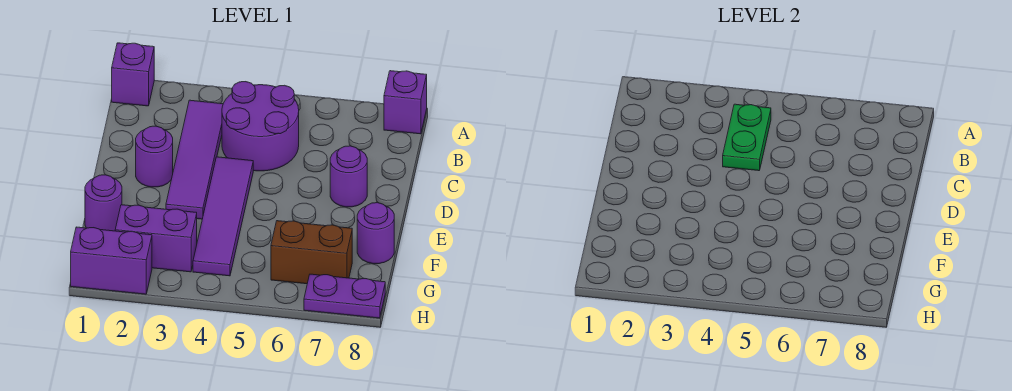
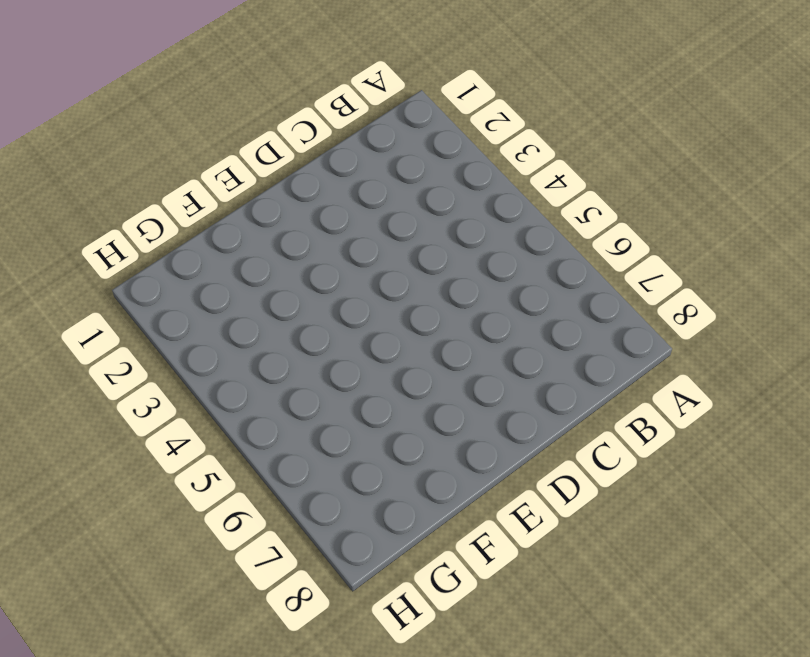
none -> purple 1x1 brick [112,43,154,106]
none -> purple 1x1 brick [384,71,427,134]
none -> purple 1x4 tile [166,100,223,219]

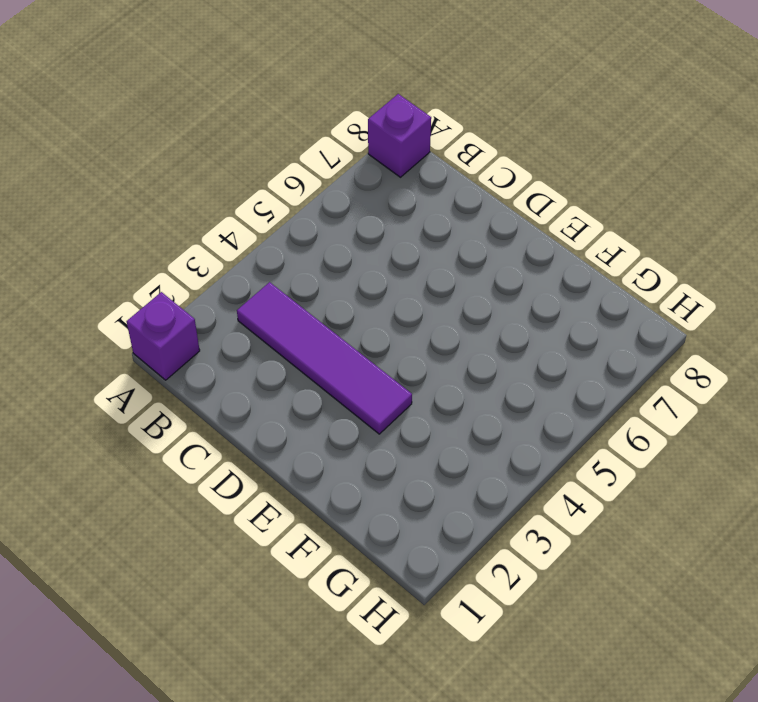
none -> purple 2x2 round brick [222,82,299,171]
none -> purple 1x1 round brick [136,126,173,187]
none -> purple 1x4 tile [193,157,253,276]

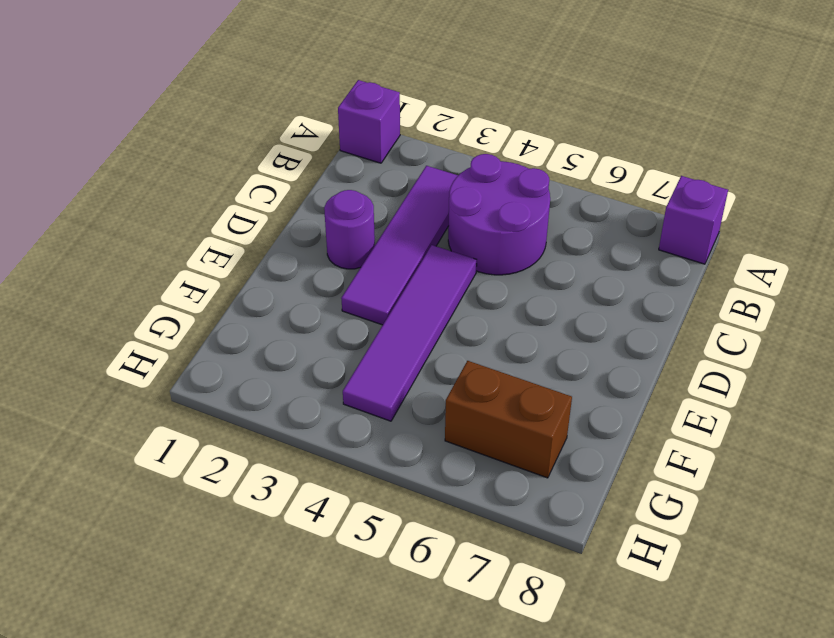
none -> purple 1x1 round brick [330,146,367,207]
none -> purple 1x1 round brick [85,175,122,231]
none -> purple 1x1 round brick [357,203,394,264]

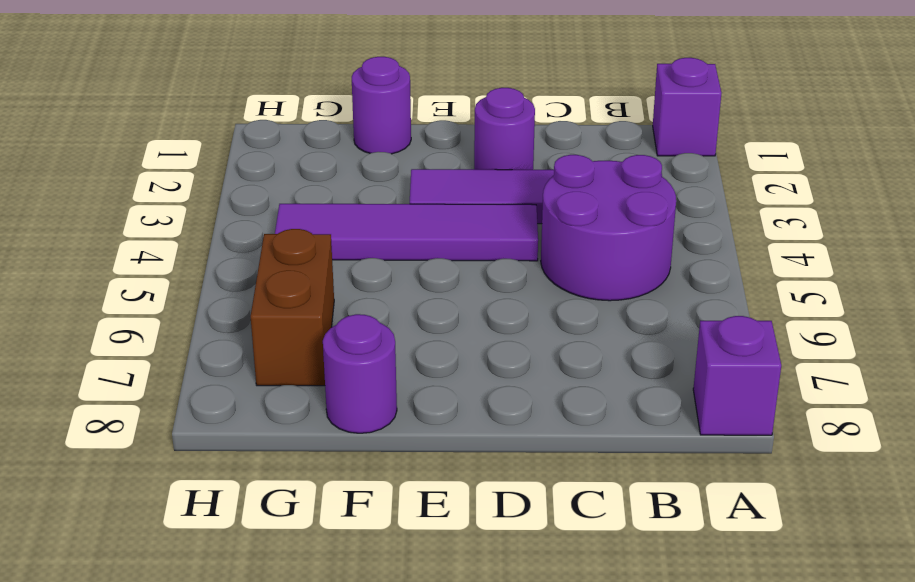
none -> purple 1x1 round brick [330,146,367,207]
none -> purple 1x2 brick [115,205,197,272]
none -> purple 1x2 brick [71,227,152,294]

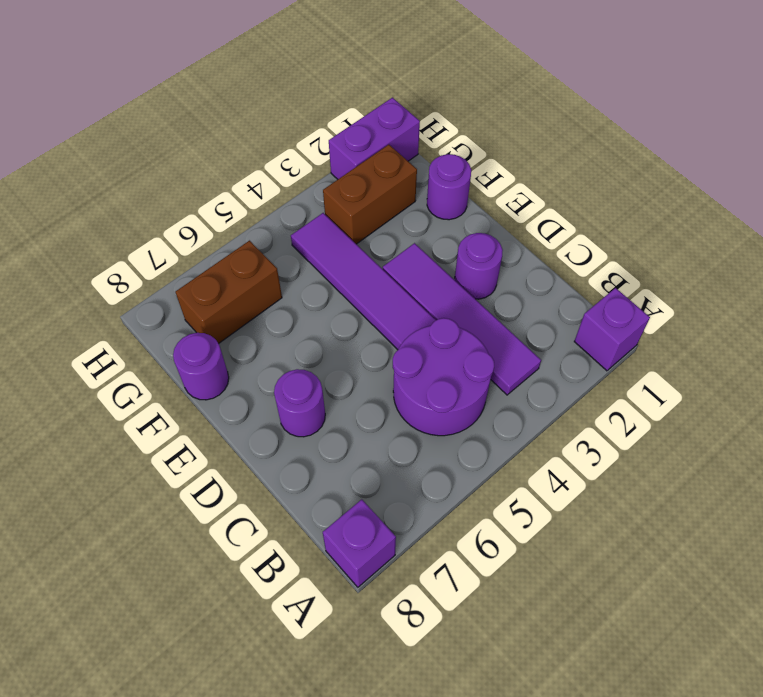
brown 1x2 brick [323,145,417,244] -> purple 1x2 brick [115,205,197,272]
none -> purple 1x2 plate [304,274,385,318]
none -> green 1x2 plate [723,104,771,171]

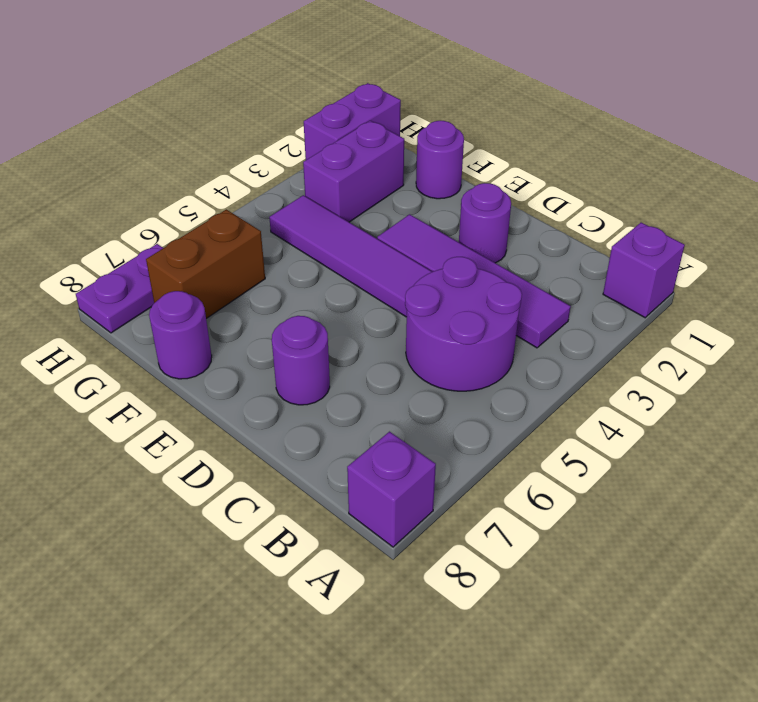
none -> green 1x2 plate [723,104,771,171]

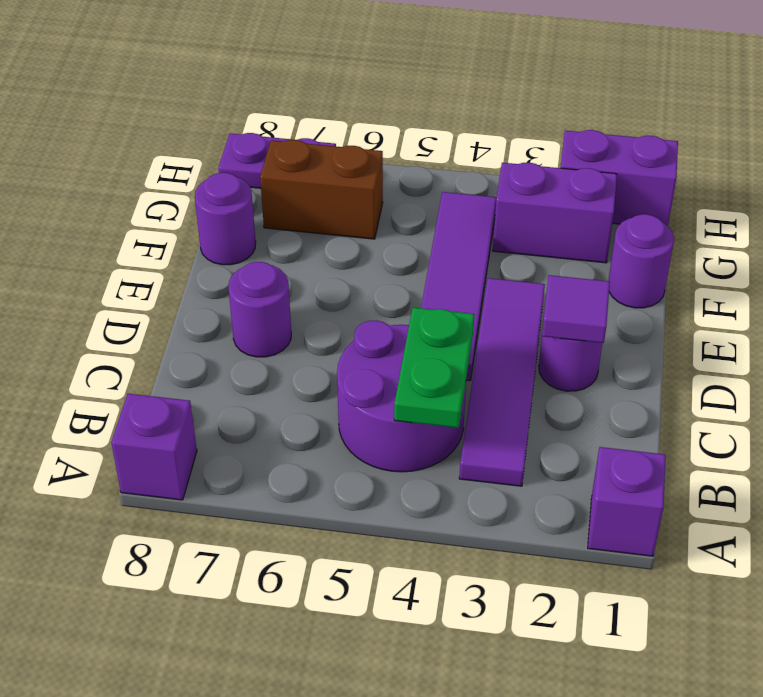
purple 1x1 tile [542,275,610,343] -> none

